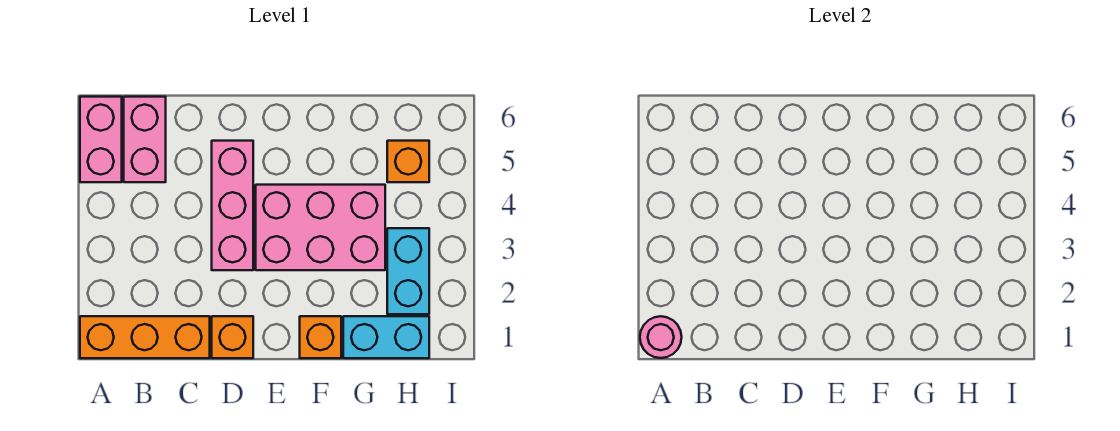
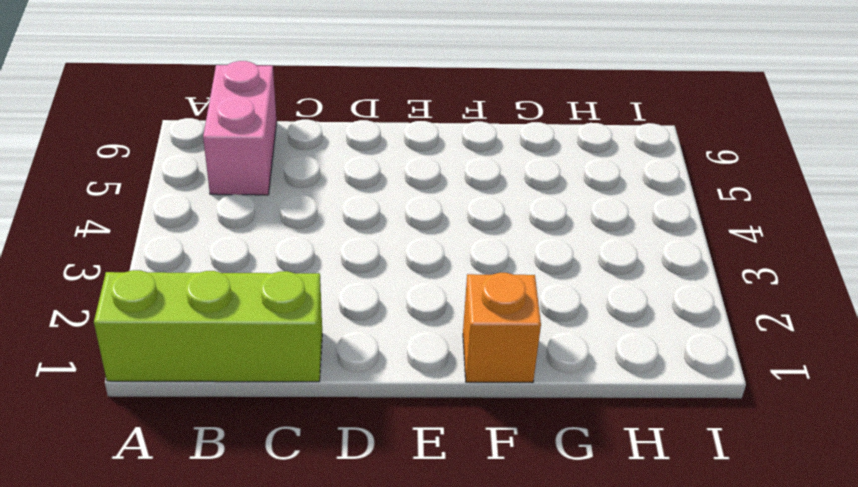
lime 1x3 brick [94,270,322,382] -> orange 1x3 brick [80,316,210,358]
none -> pink 1x2 brick [80,97,122,182]
none -> orange 1x1 brick [212,316,253,358]

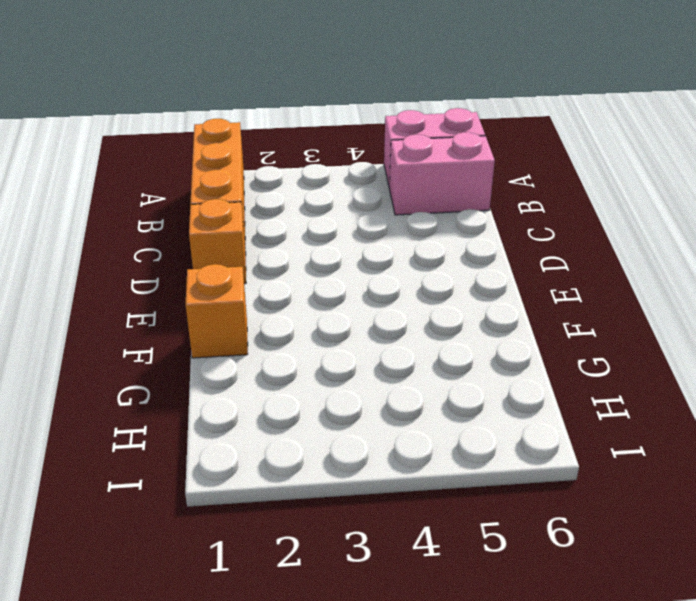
none -> pink 1x3 brick [212,141,253,270]
none -> pink 2x3 brick [256,185,385,270]

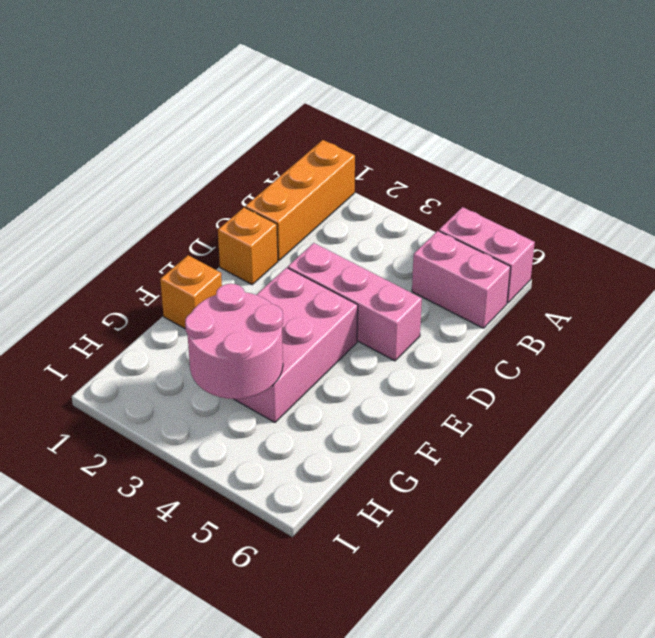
pink 2x2 round brick [185,284,283,399] -> none
none -> cyan 1x2 brick [343,316,429,358]
none -> cyan 1x2 brick [387,228,429,314]

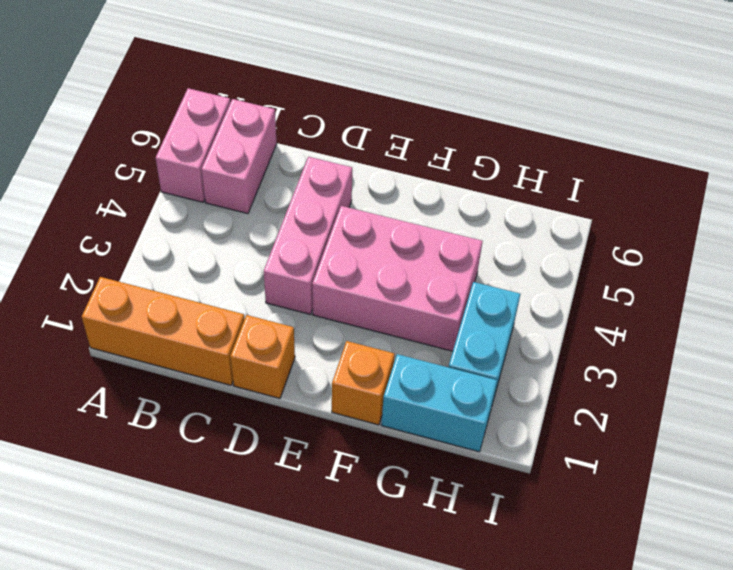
none -> orange 1x1 brick [387,141,429,182]
none -> pink 1x1 round brick [640,316,682,358]

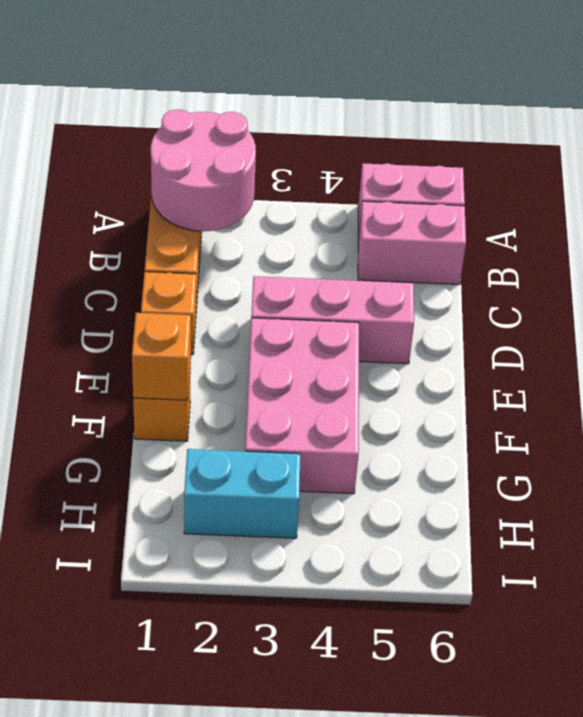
pink 2x2 round brick [151,109,256,231] -> pink 1x1 round brick [640,316,682,358]
orange 1x1 brick [132,313,191,400] -> orange 1x1 brick moved to [387,141,429,182]
none -> cyan 1x2 brick [343,316,429,358]

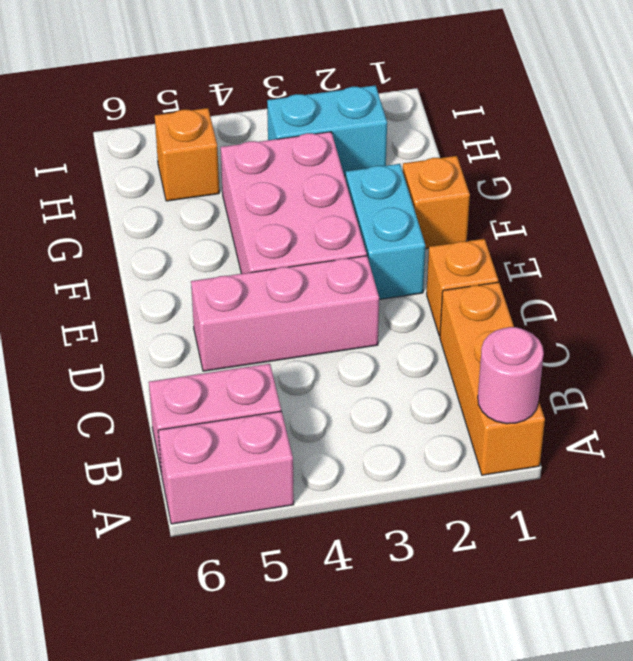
cyan 1x2 brick [346,164,425,299] -> cyan 1x2 brick moved to [343,316,429,358]

